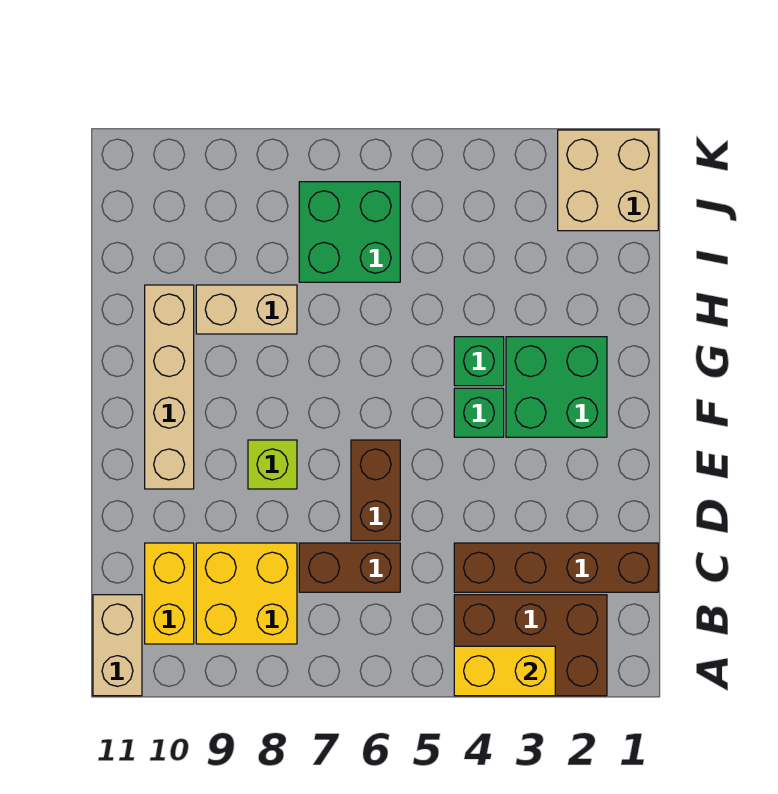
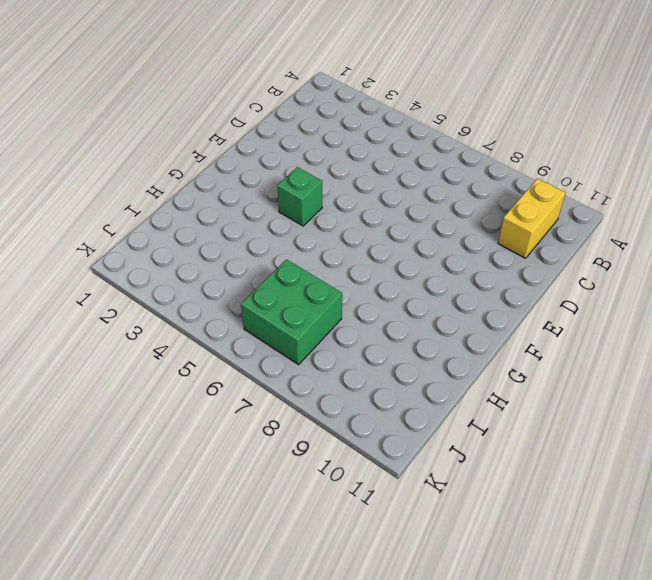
none -> brown 2x3 brick [454,595,607,696]
none -> tan 1x2 brick [93,595,142,696]
none -> yellow 2x2 brick [196,543,297,644]

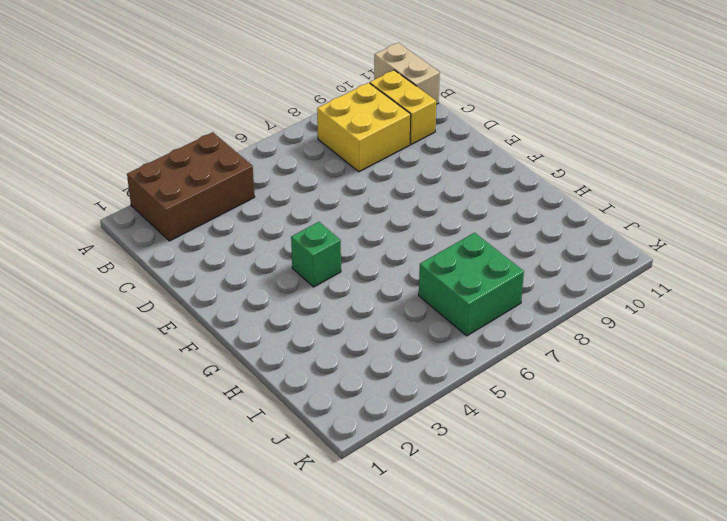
none -> brown 1x4 brick [454,543,658,592]
none -> brown 1x2 brick [299,543,400,592]
none -> brown 1x2 brick [351,440,400,541]

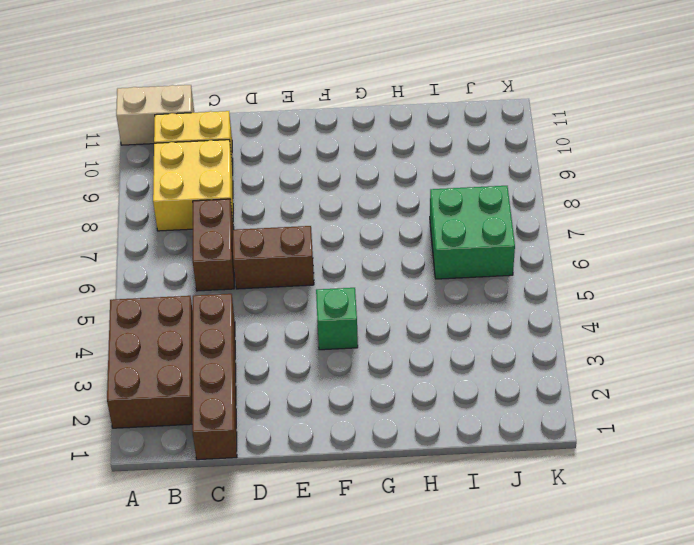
none -> lime 1x1 brick [248,440,297,489]
none -> tan 1x4 brick [145,285,194,489]
none -> green 2x2 brick [506,337,607,437]

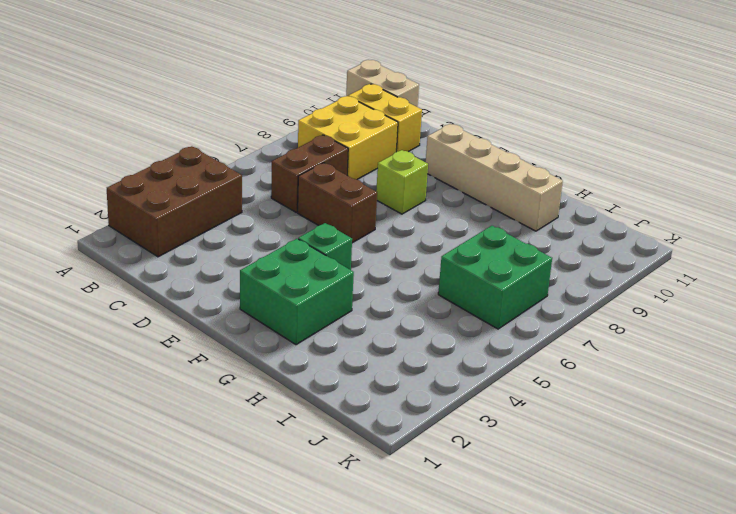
none -> brown 1x4 brick [454,543,658,592]
none -> green 1x1 brick [454,337,504,386]
none -> tan 1x2 brick [196,285,297,334]

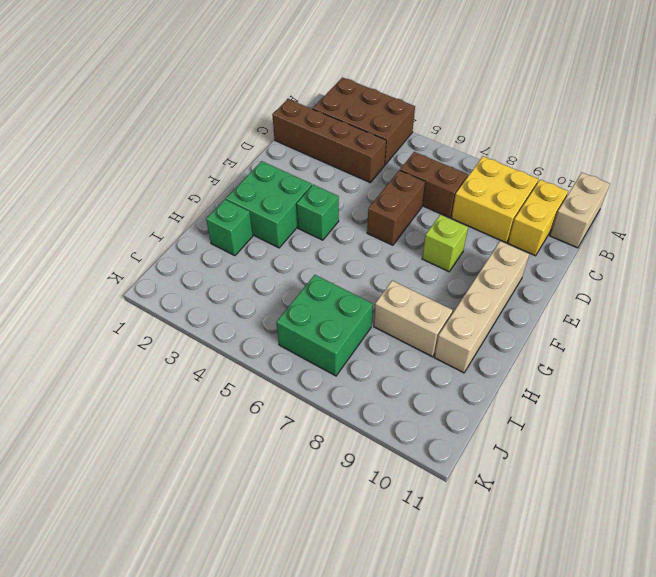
green 1x1 brick [206,200,253,256] -> green 1x1 brick moved to [454,337,504,386]
none -> tan 2x2 brick [558,130,658,231]
none -> yellow 1x2 brick [454,646,555,696]

